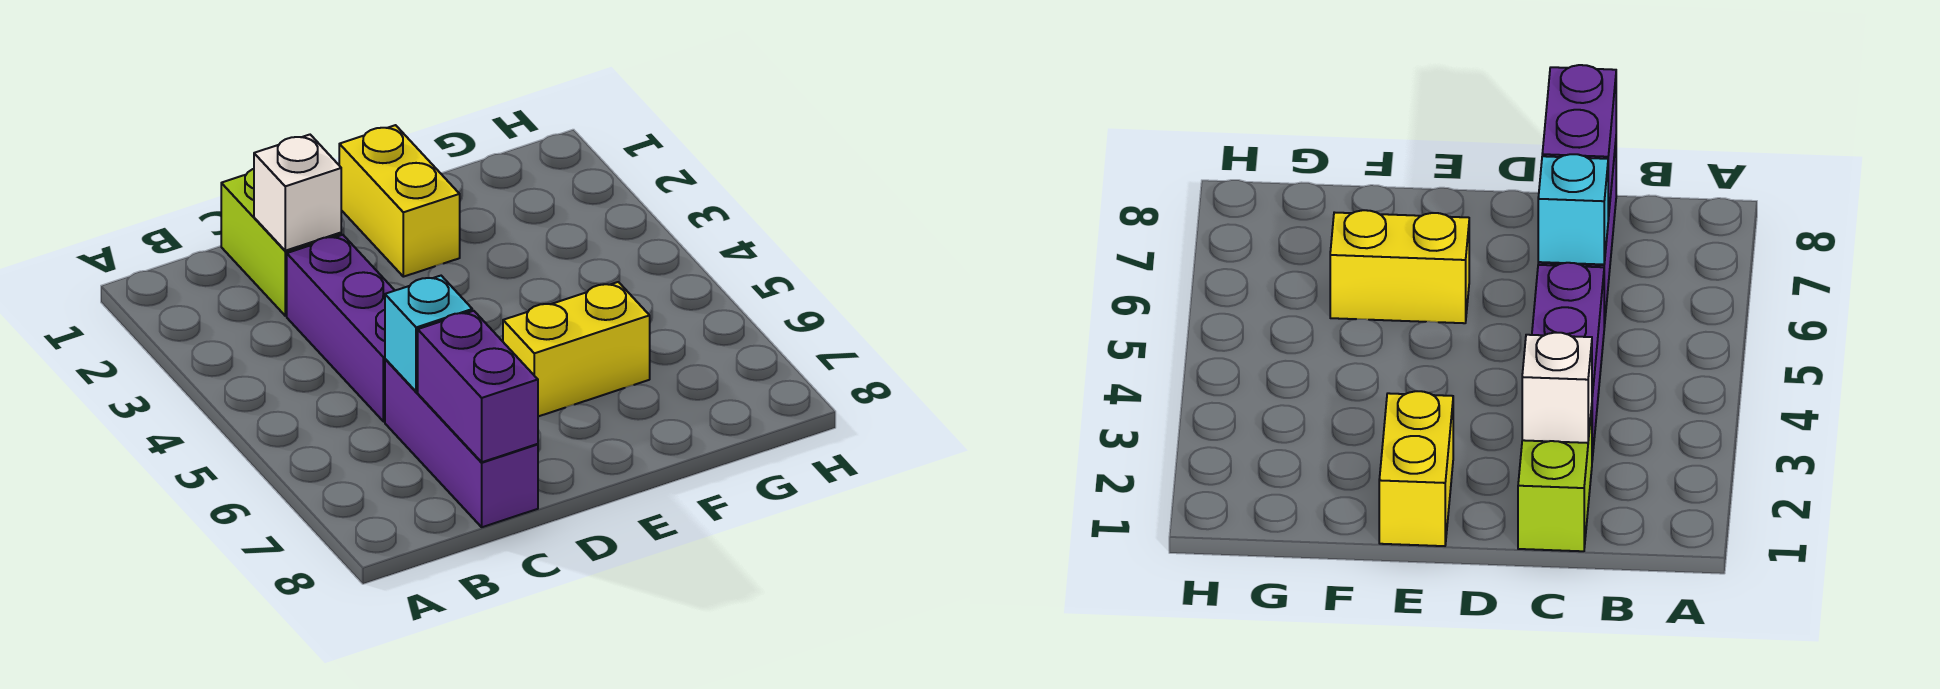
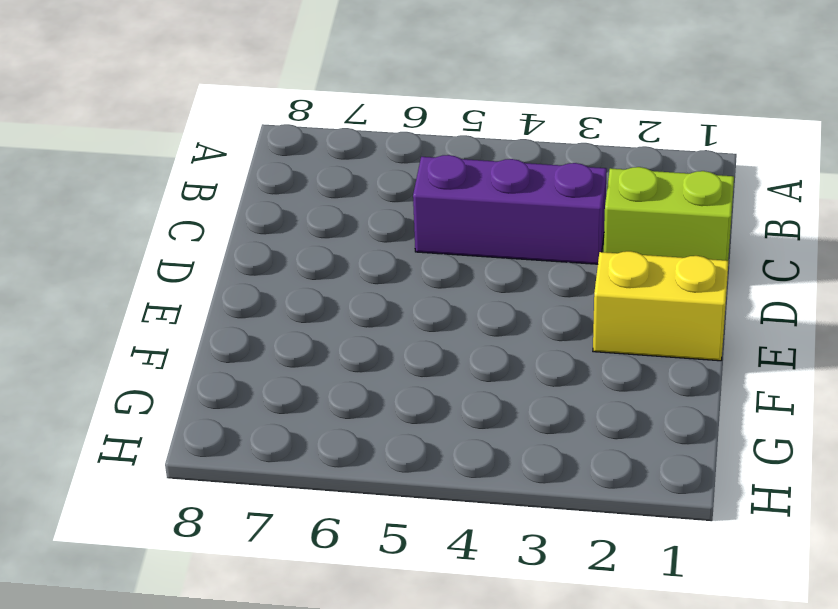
none -> purple 1x3 brick [385,359,538,527]
none -> yellow 1x2 brick [503,282,650,416]

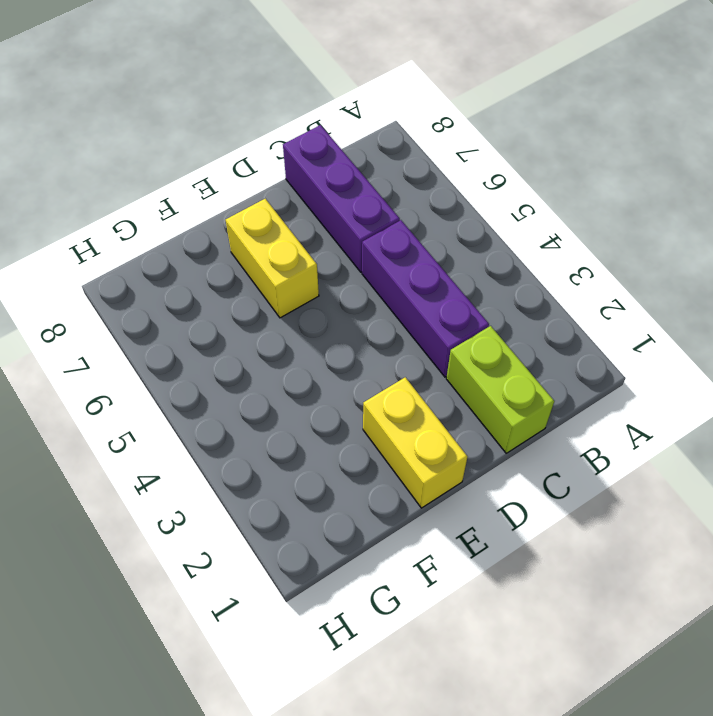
yellow 1x2 brick [226,199,319,318] -> yellow 1x2 brick turned to [503,282,650,416]
none -> white 1x1 brick [254,135,341,251]
none -> cyan 1x1 brick [385,276,472,392]

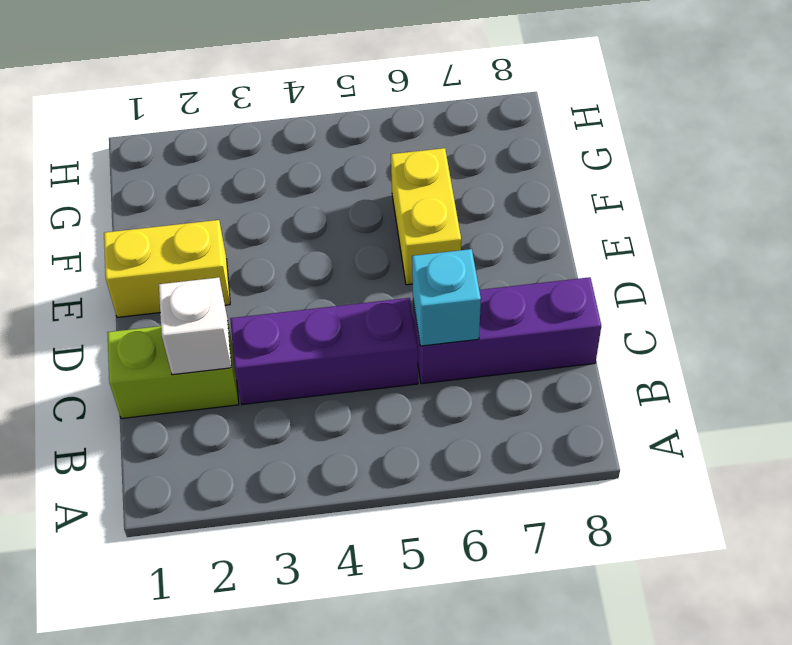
none -> purple 1x2 brick [418,311,538,462]

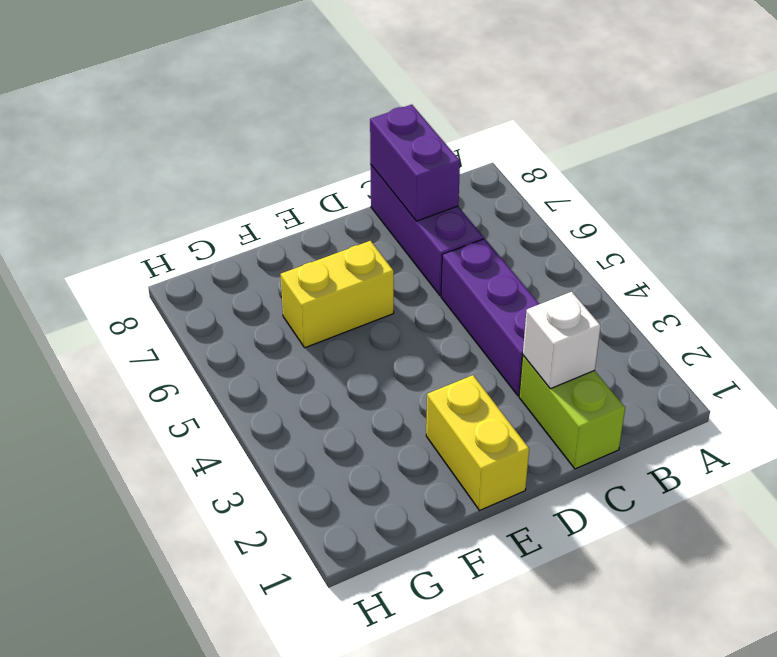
none -> cyan 1x1 brick [385,276,472,392]

